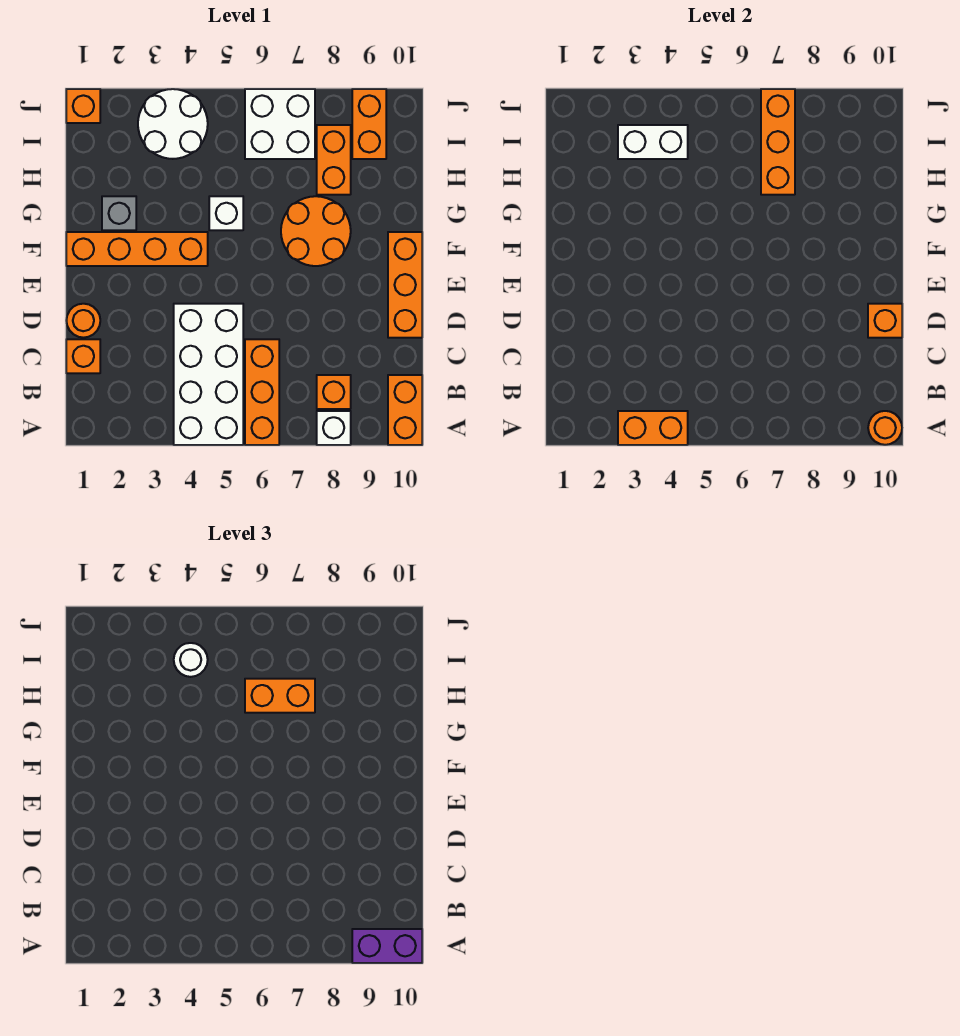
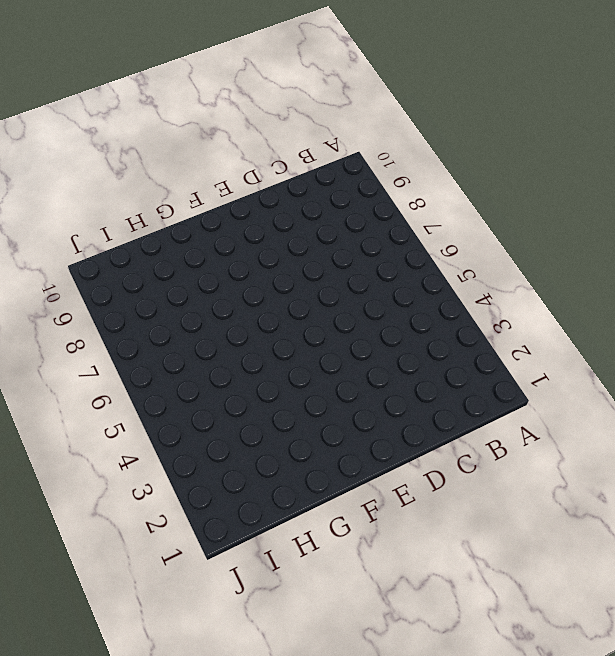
none -> white 2x4 brick [174,304,243,445]
none -> orange 1x3 brick [245,339,279,445]
none -> white 1x1 brick [317,411,351,445]

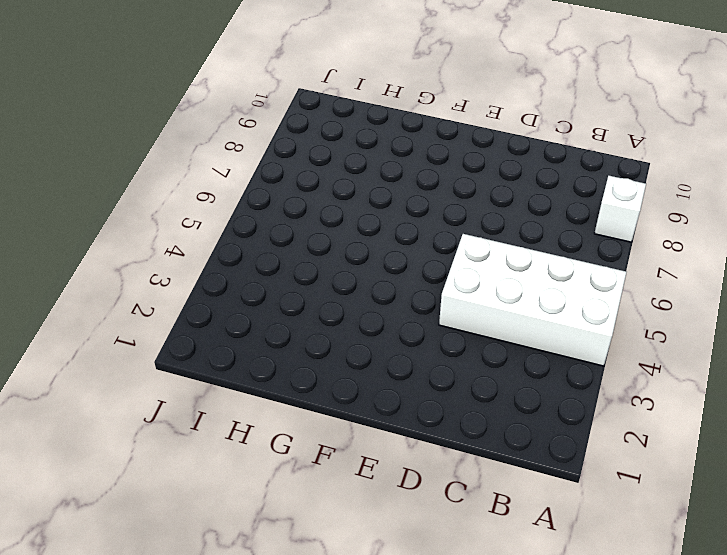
none -> orange 1x3 brick [245,339,279,445]
none -> orange 1x2 brick [388,375,422,445]
none -> orange 1x1 brick [317,375,351,409]

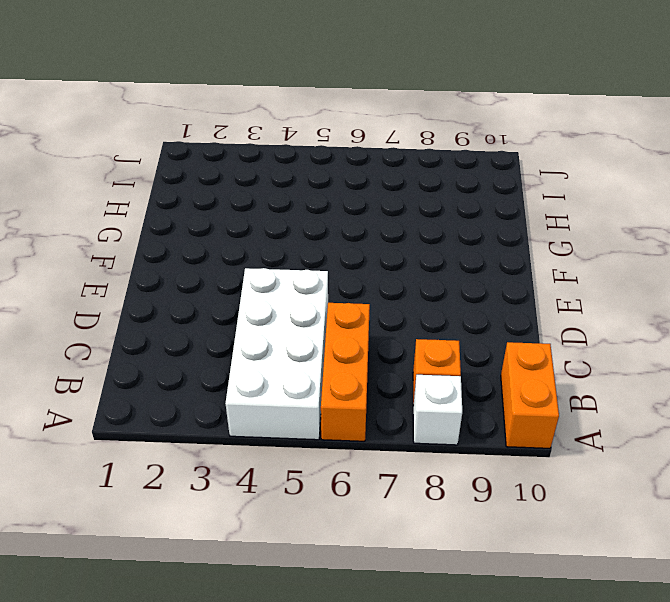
none -> orange 1x1 brick [66,339,100,373]
none -> orange 1x1 round brick [66,304,100,338]
none -> orange 1x3 brick [388,232,422,338]

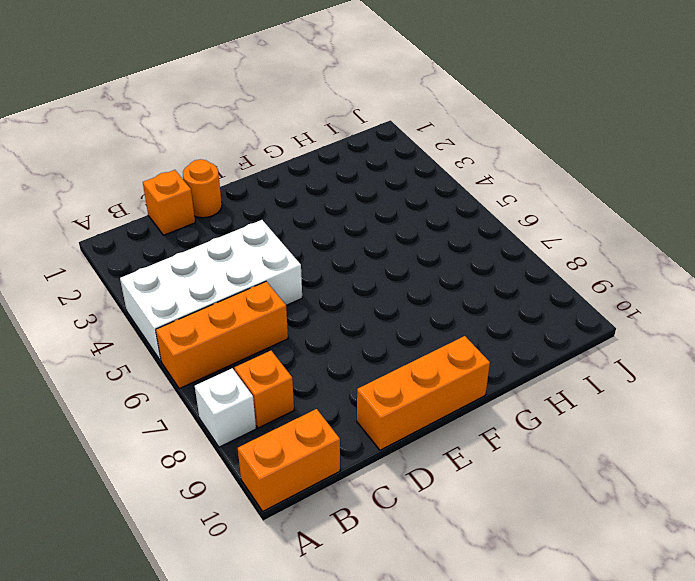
none -> orange 1x4 brick [66,232,208,266]
none -> orange 2x2 round brick [281,196,351,266]
none -> grey 1x1 brick [102,196,136,230]

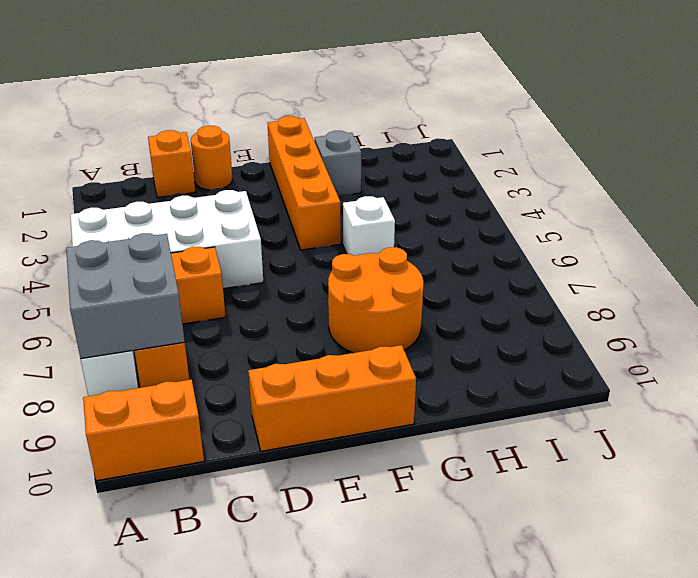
grey 2x2 brick [66,233,185,359] -> none
none -> orange 1x2 brick [317,125,351,195]
none -> white 2x2 round brick [138,89,208,159]
none -> white 2x2 brick [245,89,315,159]

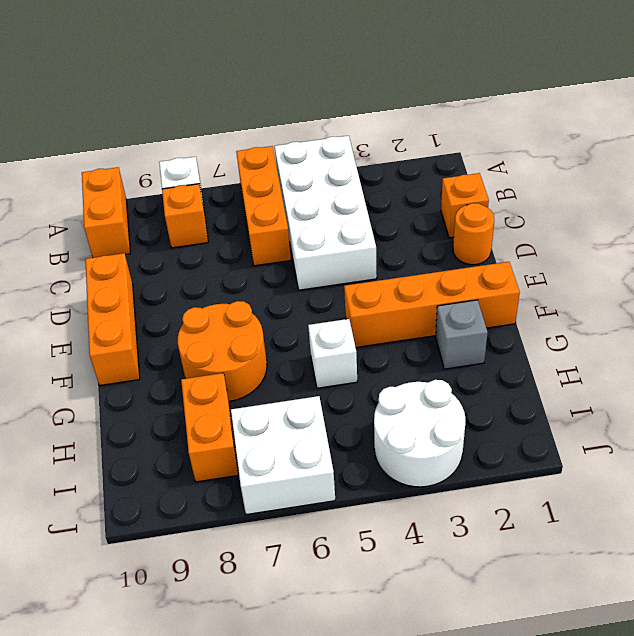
none -> orange 1x2 brick [352,89,386,159]
none -> orange 1x1 brick [66,89,100,123]
none -> orange 1x2 brick [618,411,688,445]

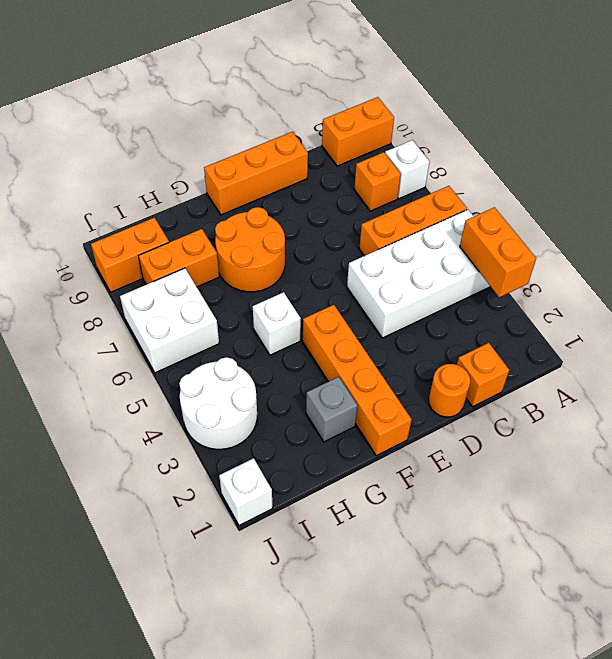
white 1x1 brick [219,458,273,525] -> orange 1x1 brick [66,89,100,123]
none -> orange 1x1 round brick [868,411,902,445]
none -> orange 1x1 brick [868,304,902,338]
none -> orange 1x3 brick [761,89,795,195]

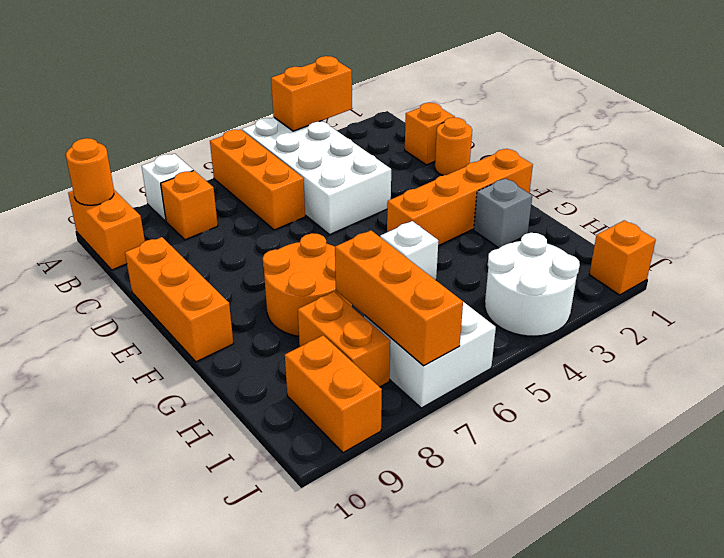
none -> orange 1x1 brick [868,304,902,338]
none -> white 1x2 brick [618,125,688,159]
none -> purple 1x2 brick [352,929,422,963]

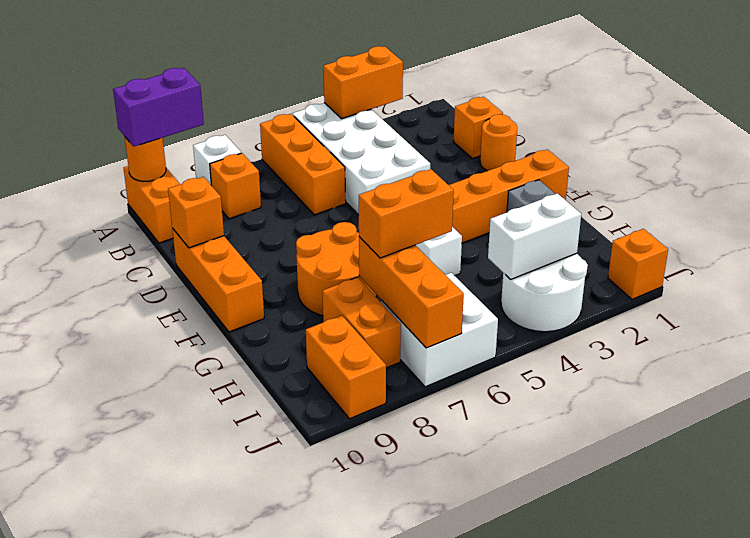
none -> white 1x1 round brick [174,643,208,677]

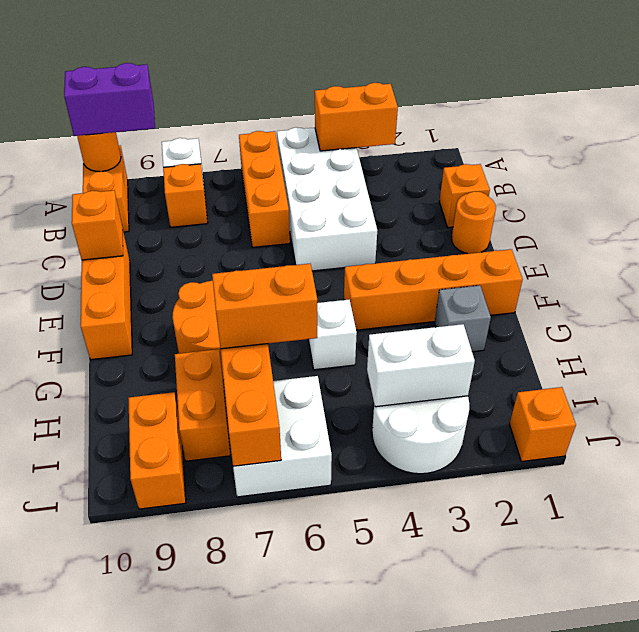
none -> white 1x1 round brick [174,643,208,677]

